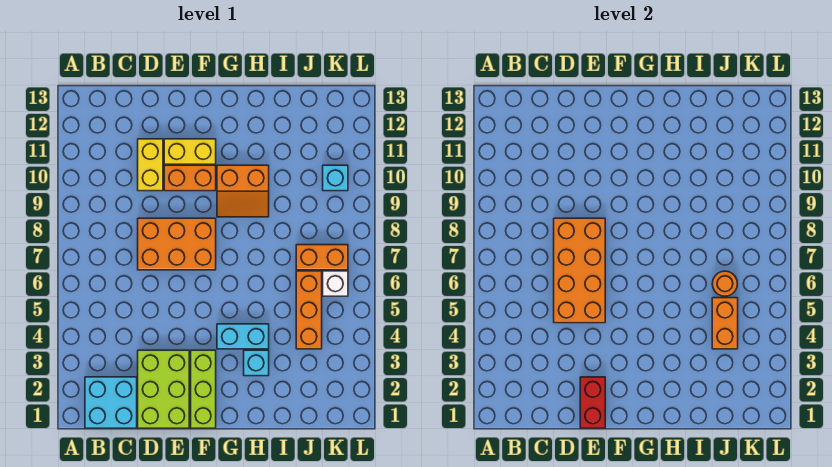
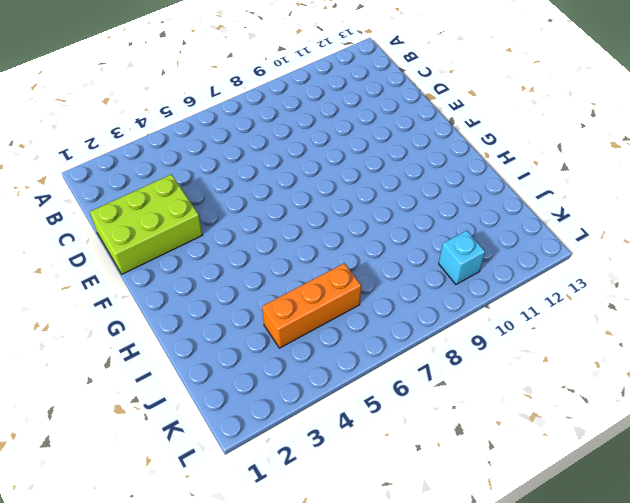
none -> cyan 2x2 brick [85,377,137,428]
none -> orange 2x3 brick [138,218,216,270]
none -> yellow 1x2 brick [138,139,163,191]

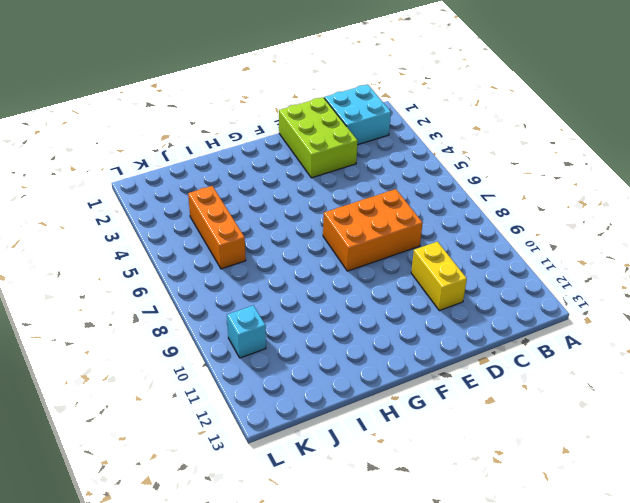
none -> orange 1x2 brick [164,165,216,191]
none -> yellow 1x2 brick [164,139,216,164]
none -> lime 1x3 brick [191,350,216,428]

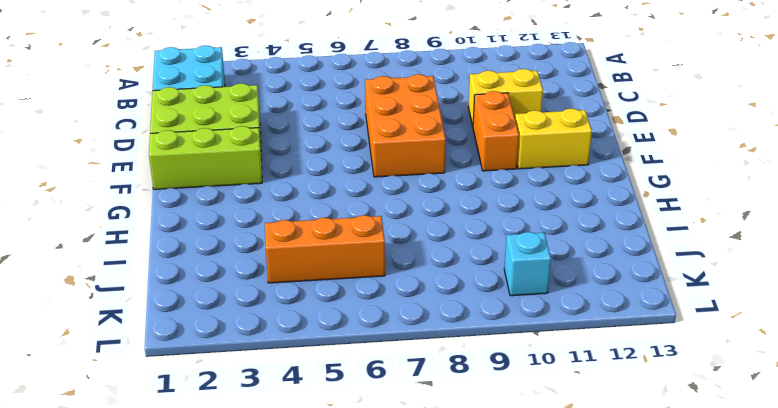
yellow 1x2 brick [515,109,592,169] -> yellow 1x2 brick turned to [164,139,216,164]
none -> cyan 1x2 brick [217,324,269,349]
none -> orange 2x2 slope [217,165,269,217]
none -> cyan 1x1 brick [244,350,269,376]

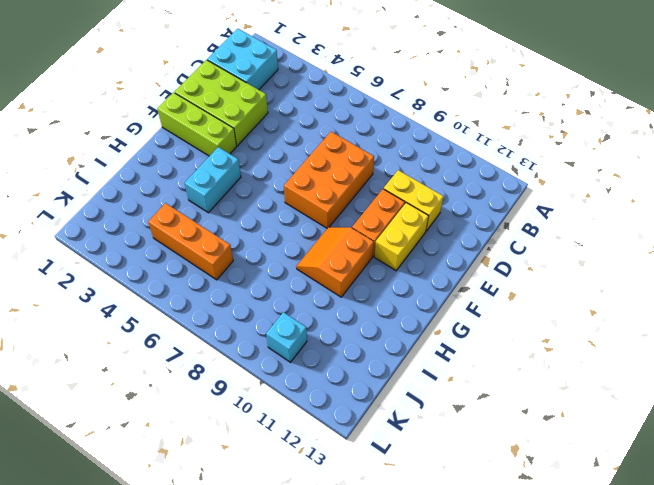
none -> cyan 1x1 brick [244,350,269,376]
none -> orange 1x2 brick [296,245,348,270]
none -> white 1x1 brick [323,271,348,296]

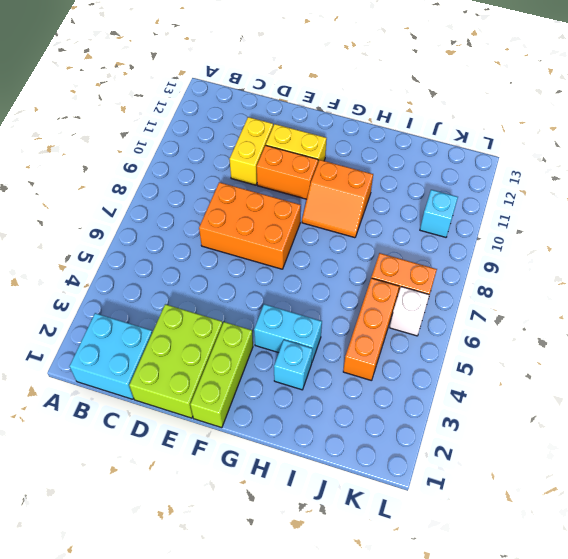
none -> orange 2x4 brick [554,218,605,323]
none -> red 1x2 brick [580,377,605,428]
none -> orange 1x2 brick [712,298,738,349]

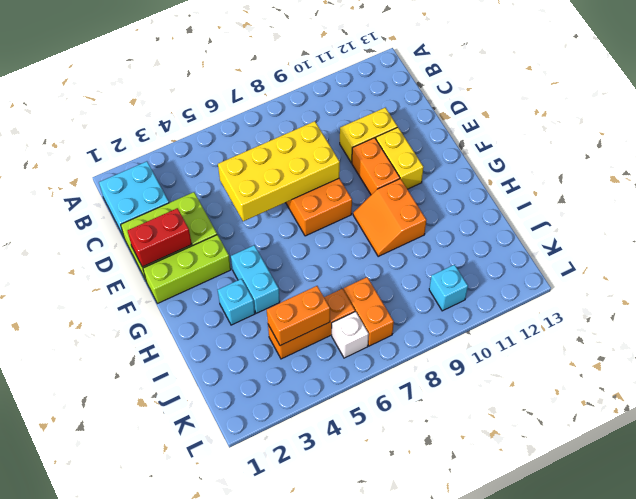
yellow 2x4 brick [218,121,340,221] -> orange 2x4 brick [554,218,605,323]
none -> orange 1x1 round brick [712,271,737,296]

